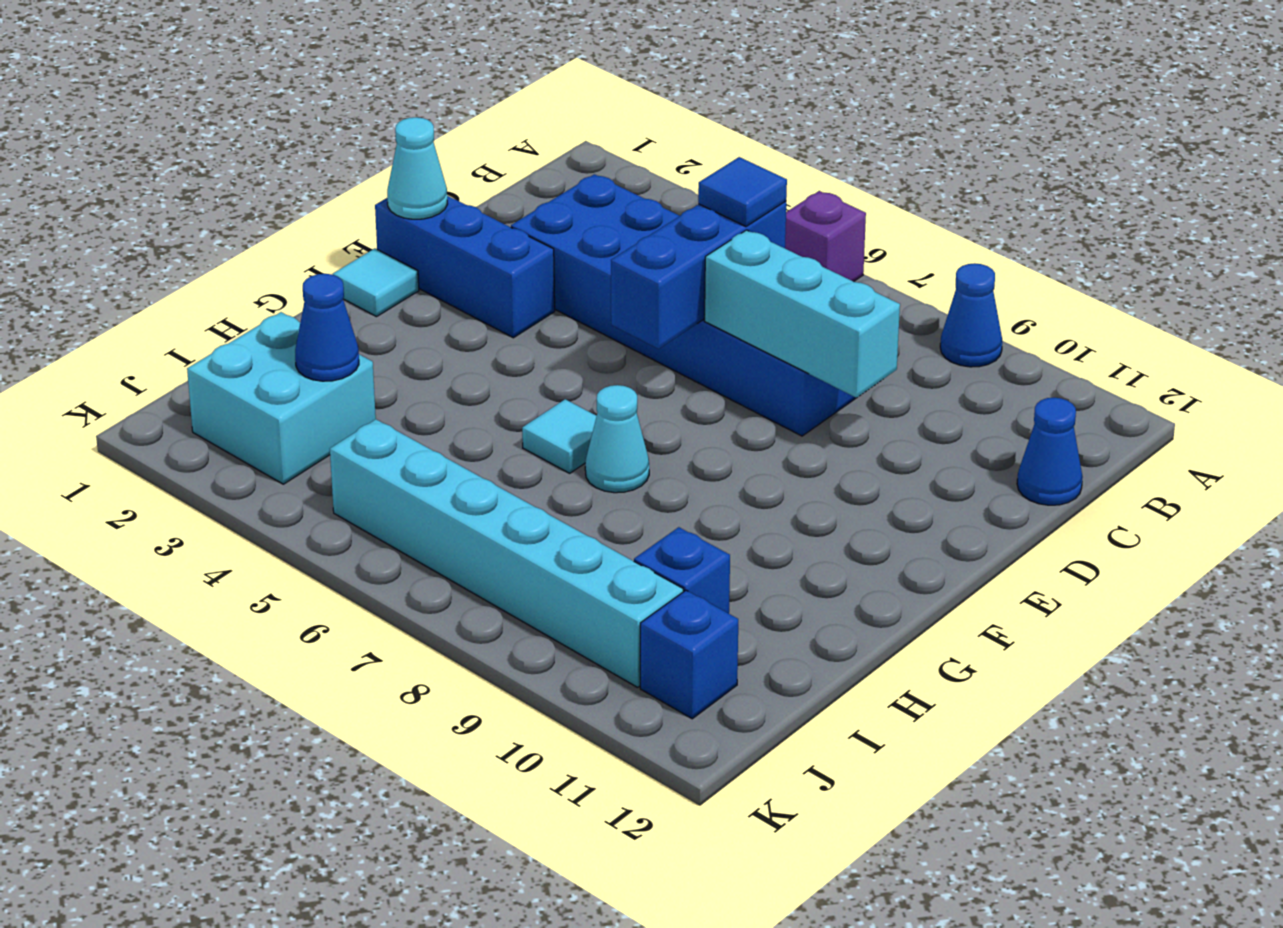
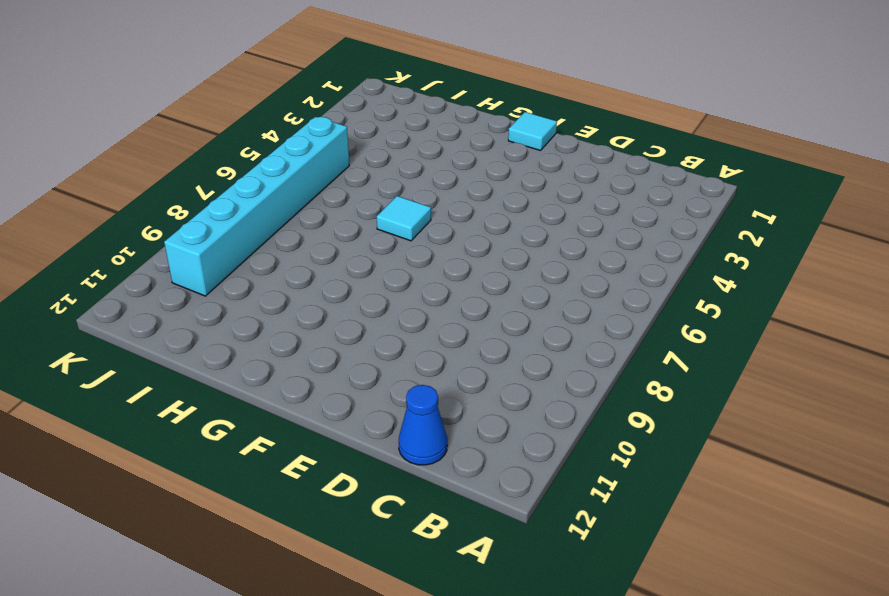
none -> purple 1x1 brick [785,191,866,282]
none -> blue 1x1 cone [940,263,1002,367]
none -> blue 2x6 brick [511,174,856,436]

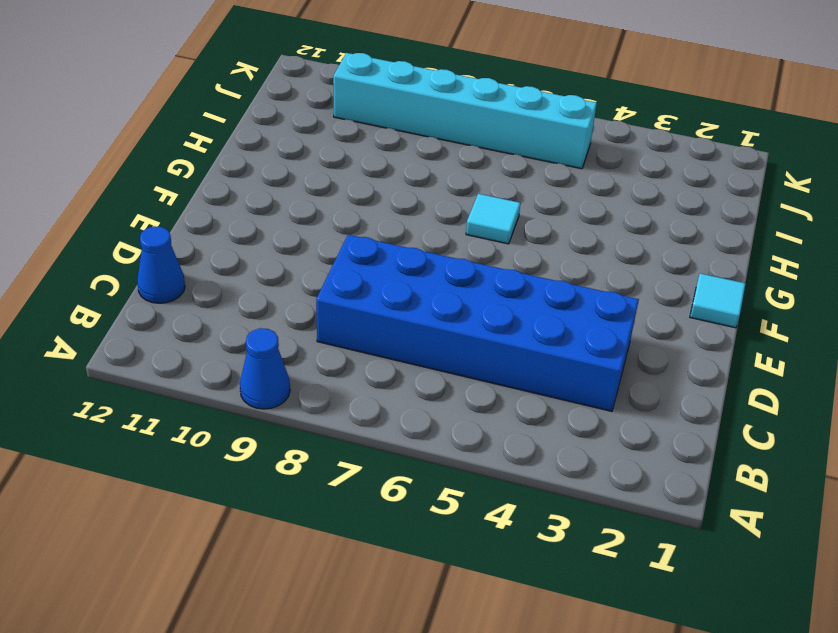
none -> purple 1x1 brick [785,191,866,282]
none -> blue 1x3 brick [375,196,555,338]
none -> cyan 1x1 cone [585,385,649,493]

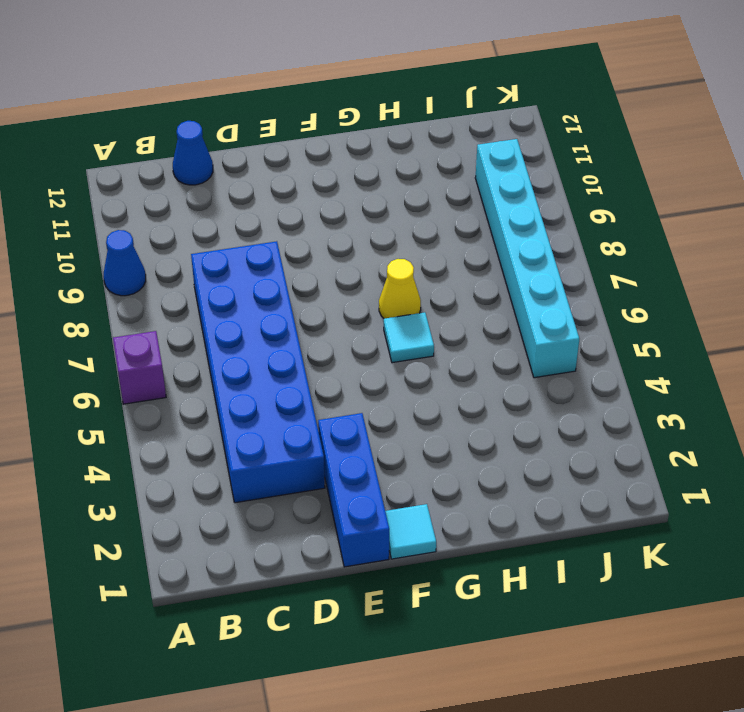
yellow 1x1 cone [379,259,421,319] -> cyan 1x1 cone [585,385,649,493]
none -> cyan 2x2 brick [187,312,376,484]
none -> blue 1x1 brick [634,527,730,614]
none -> blue 1x1 brick [640,590,738,719]

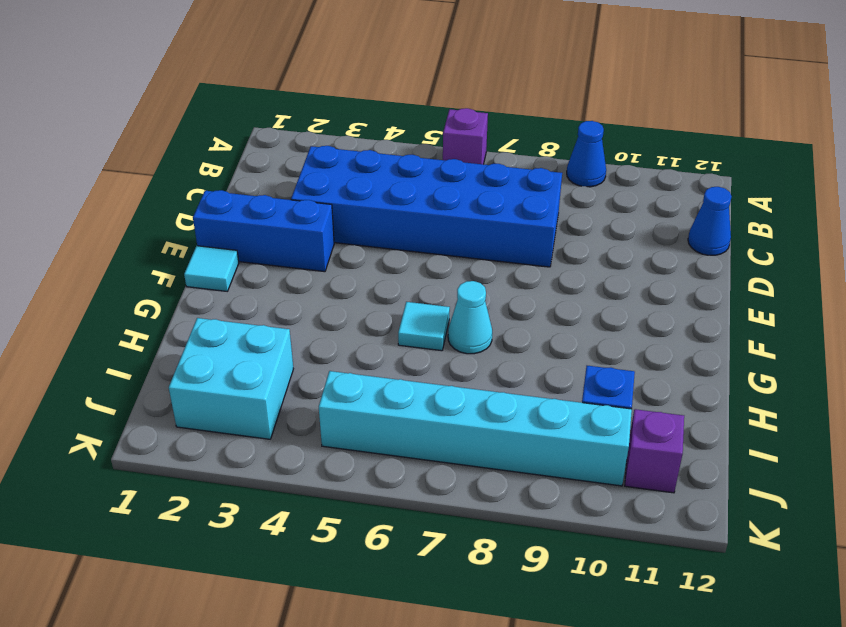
purple 1x1 brick [625,409,684,493] -> blue 1x1 brick [640,590,738,719]
none -> blue 1x3 brick [611,201,786,349]
none -> cyan 1x3 brick [705,230,900,398]
none -> cyan 1x1 cone [387,117,447,219]

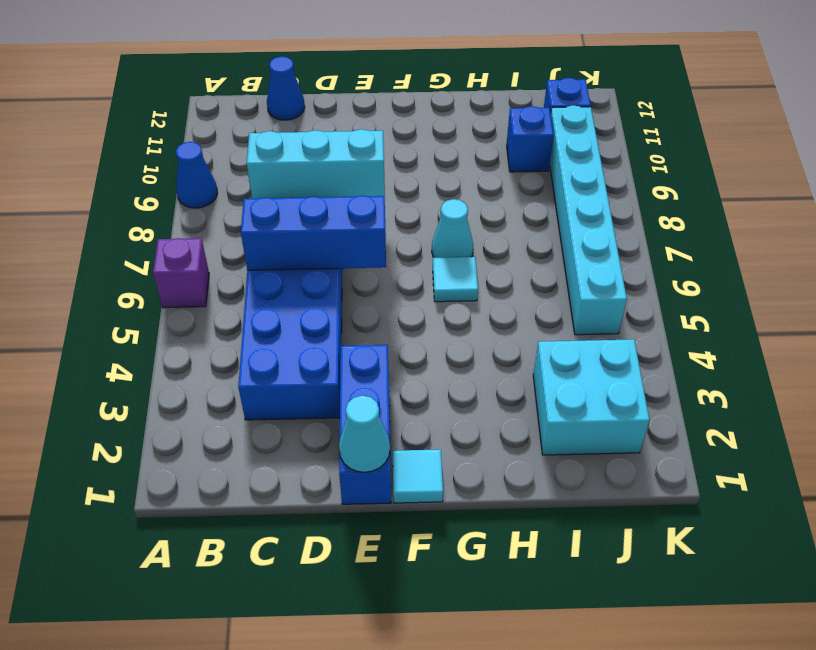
cyan 1x3 brick [247,129,385,199] -> cyan 1x3 brick turned to [705,230,900,398]
none -> blue 1x1 cone [295,274,359,381]
none -> blue 1x1 tile [698,157,787,227]

